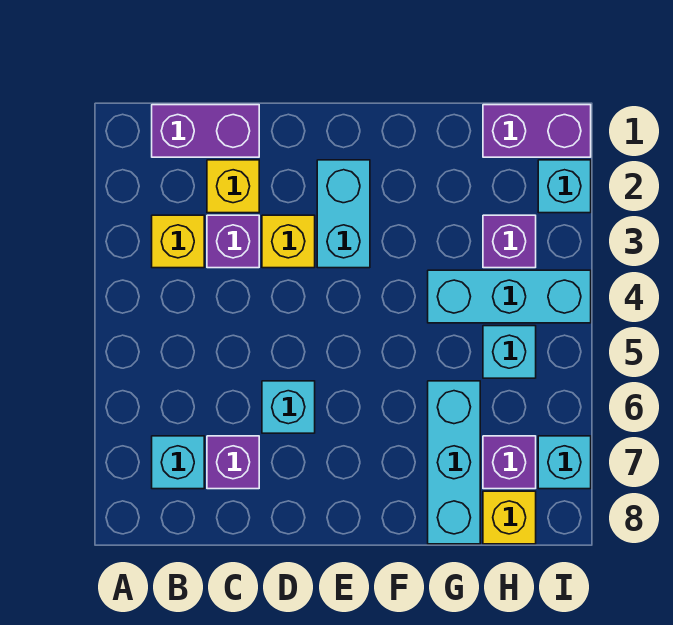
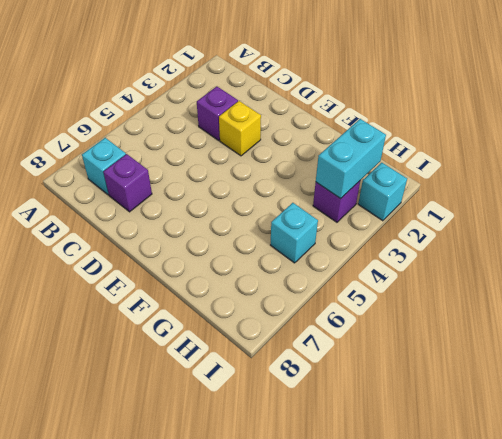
cyan 1x2 brick [316,119,386,199] -> cyan 1x2 brick moved to [317,160,370,268]
none -> purple 1x2 brick [152,105,259,157]
none -> yellow 1x1 brick [152,215,204,268]
none -> yellow 1x1 brick [207,160,259,213]

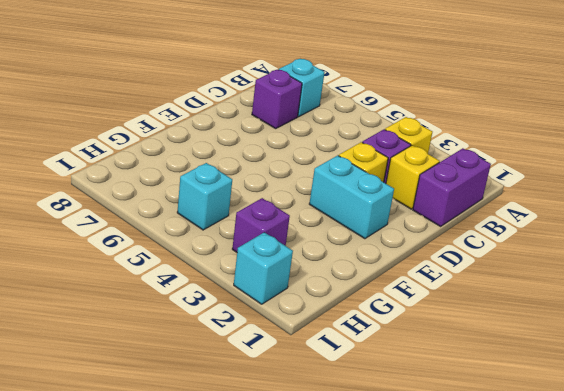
none -> cyan 1x1 brick [262,381,315,433]
none -> cyan 1x3 brick [428,270,591,323]
none -> cyan 1x3 brick [428,381,480,544]

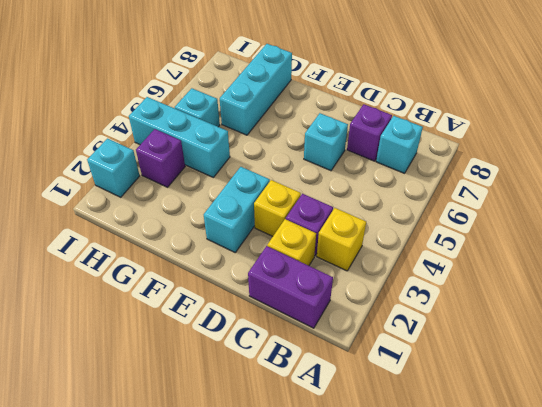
none -> purple 1x2 brick [483,105,591,157]
none -> purple 1x1 brick [483,436,536,489]
none -> yellow 1x1 brick [483,491,536,544]

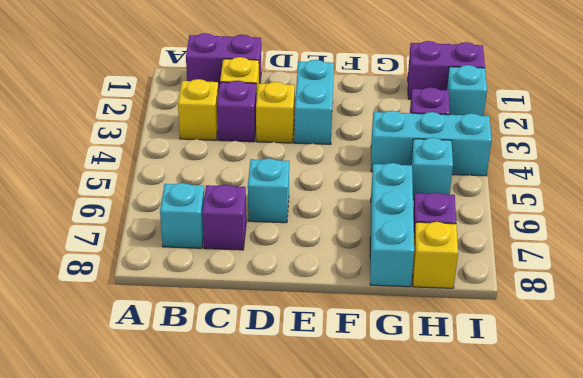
none -> cyan 1x1 brick [538,436,591,489]

